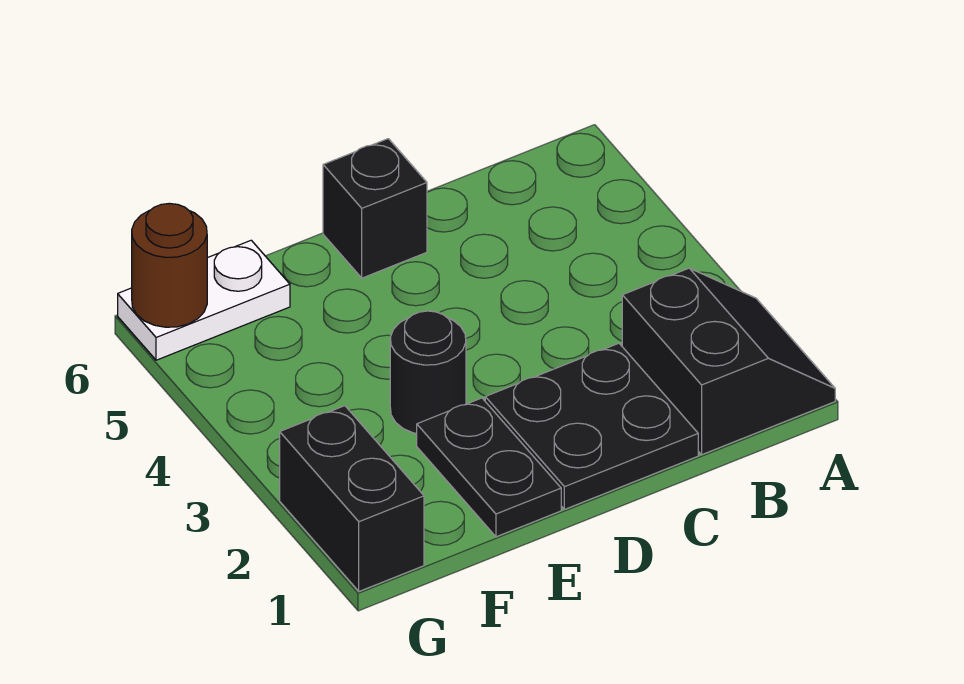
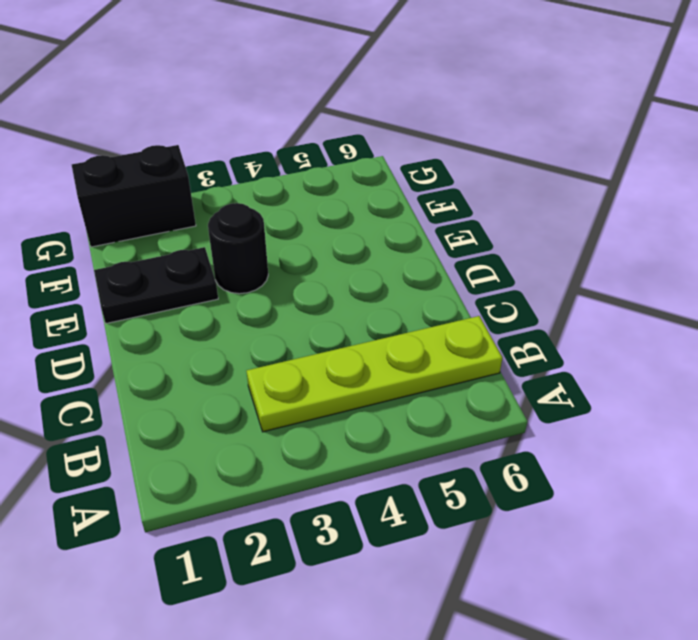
lime 1x4 plate [247,316,502,432] -> none
none -> black 2x2 slope [622,268,835,455]
none -> black 2x2 plate [485,343,698,509]

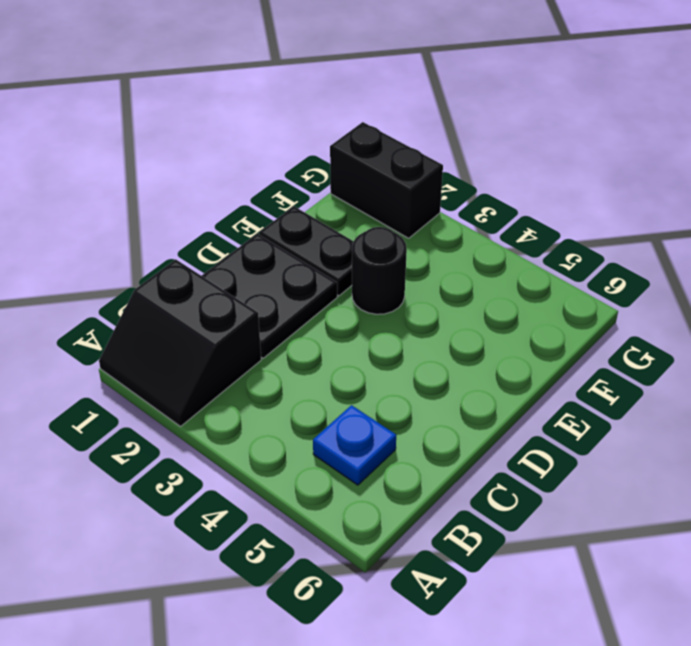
blue 1x1 plate [313,405,396,485] -> none
none -> black 1x1 brick [323,139,427,278]
none -> white 1x2 plate [118,240,290,360]

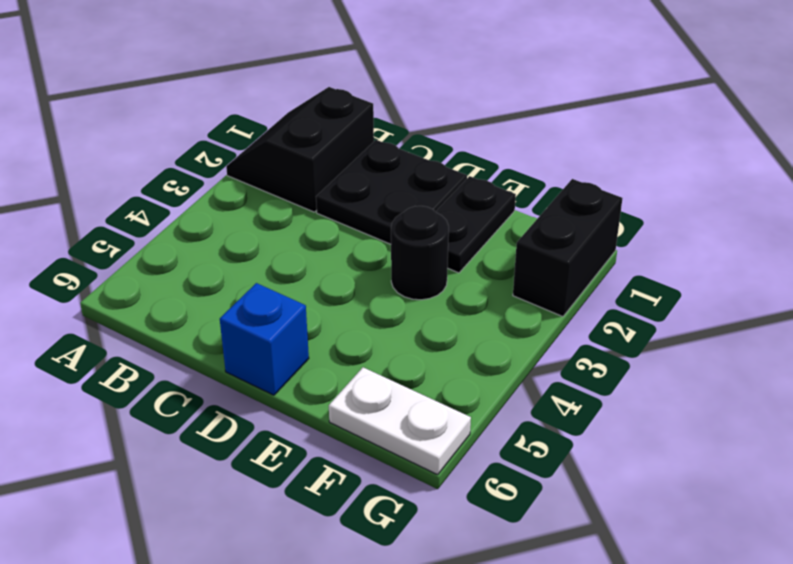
blue 1x1 brick [220,283,309,395] -> black 1x1 brick [323,139,427,278]
none -> brown 1x1 round brick [132,203,207,327]

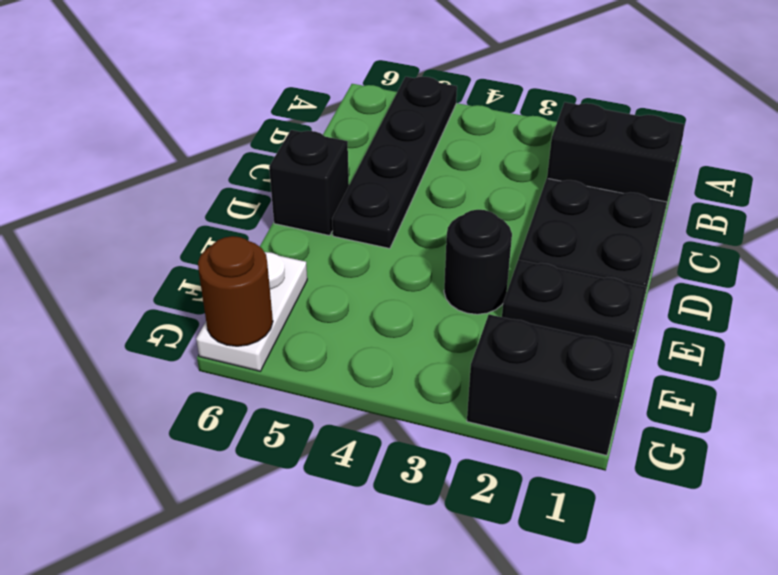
black 1x4 plate [332,77,457,248] -> none

